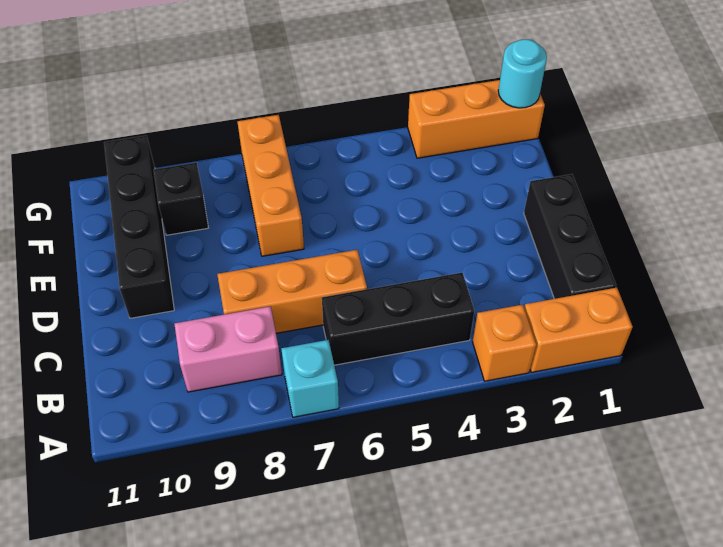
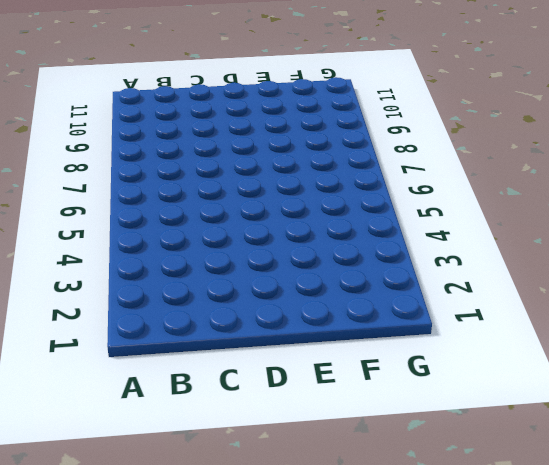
none -> orange 1x2 brick [524,288,633,372]
none -> orange 1x1 brick [473,305,536,381]
none -> cyan 1x1 brick [281,340,339,417]

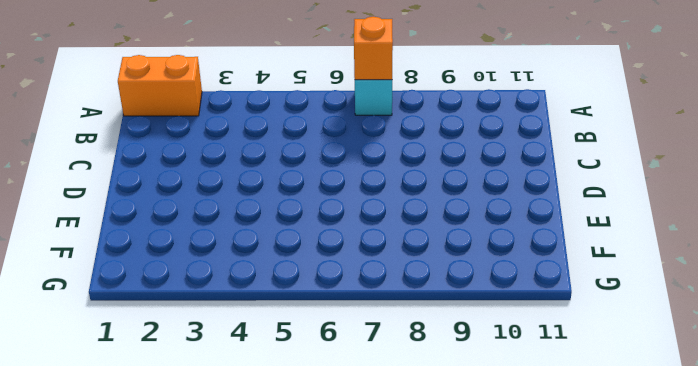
orange 1x1 brick [354,17,393,80] -> orange 1x1 brick moved to [473,305,536,381]
none -> black 1x3 brick [524,174,616,299]
none -> black 1x3 brick [322,272,474,365]
none -> pink 1x2 brick [175,306,282,392]

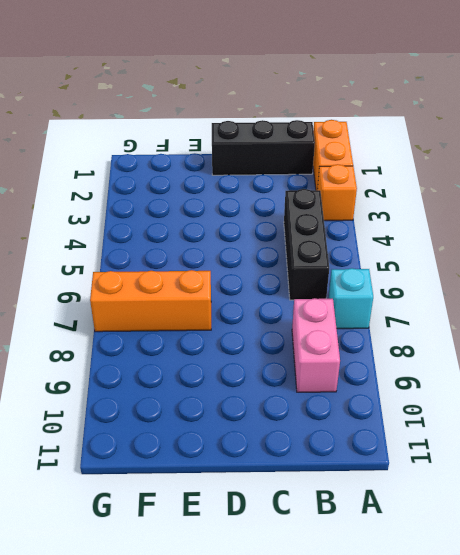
none -> orange 1x3 brick [217,250,367,333]
none -> black 1x4 brick [104,136,174,318]
none -> black 1x1 brick [154,163,208,235]

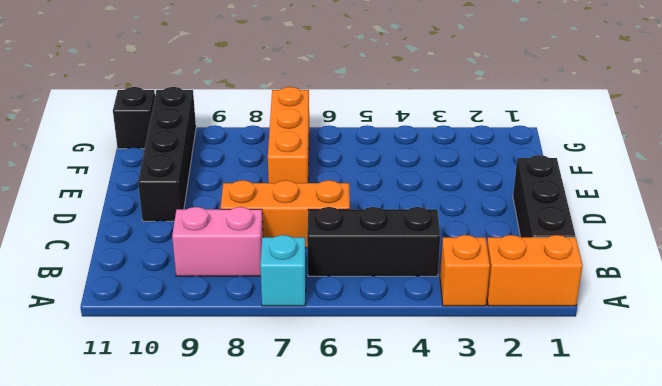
black 1x1 brick [113,87,155,149] -> black 1x1 brick moved to [154,163,208,235]
none -> orange 1x3 brick [408,80,545,158]
none -> cyan 1x1 round brick [498,39,547,108]

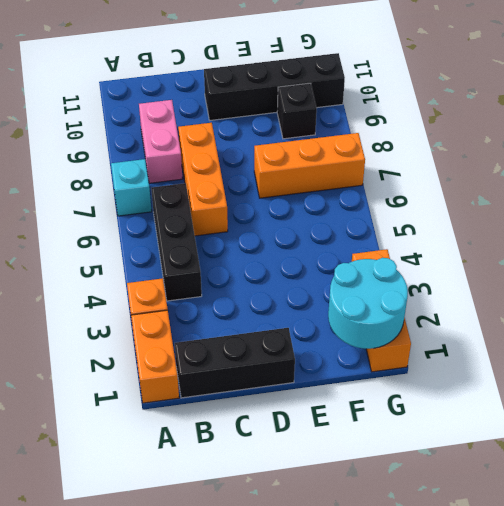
cyan 2x2 round brick [328,258,408,349] -> cyan 1x1 round brick [498,39,547,108]

